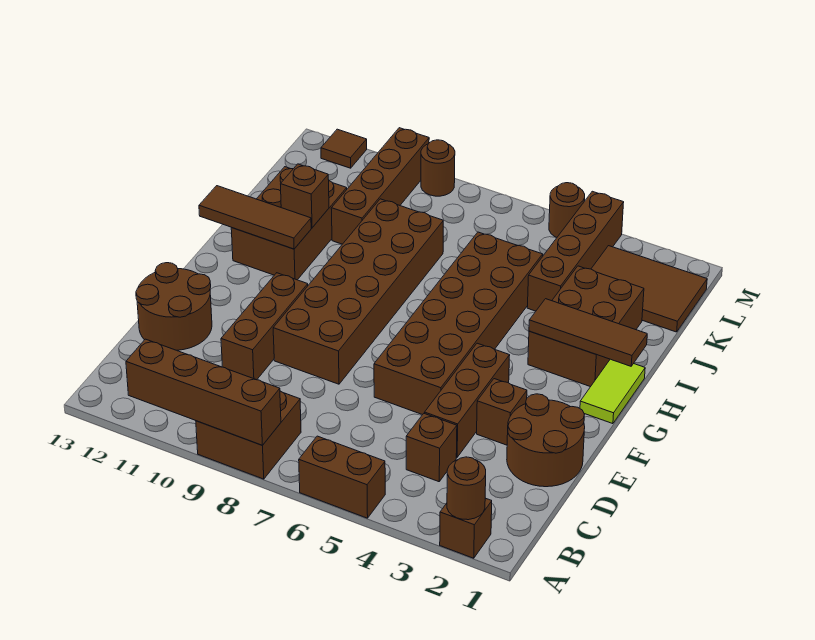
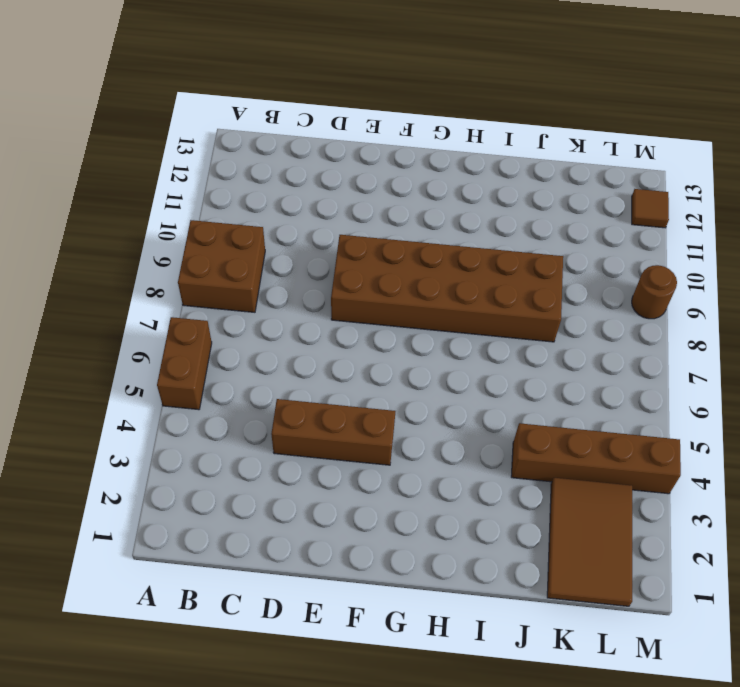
none -> brown 1x1 brick [440,498,492,558]
none -> brown 1x1 brick [406,413,457,482]
none -> brown 2x2 round brick [507,394,585,487]

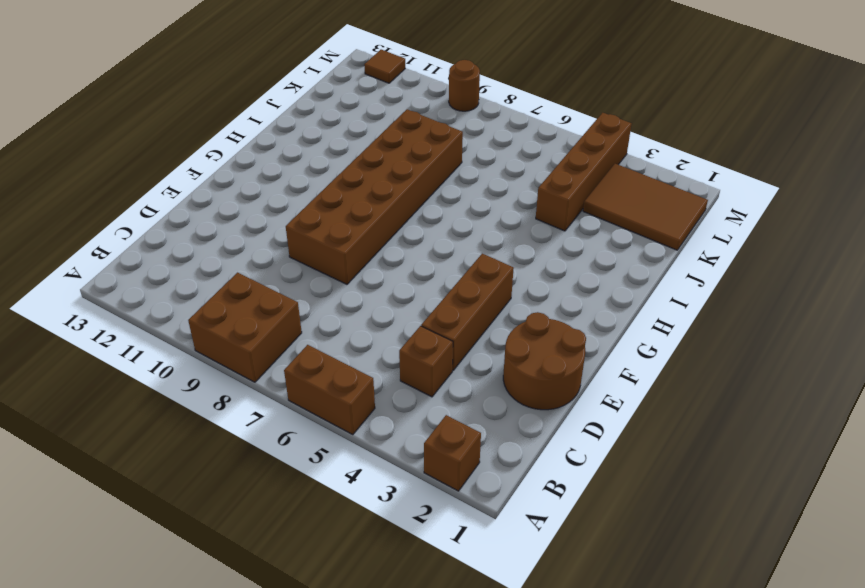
none -> brown 1x3 brick [221,273,308,380]
none -> brown 2x2 round brick [136,263,212,350]
none -> brown 1x1 brick [477,379,527,445]

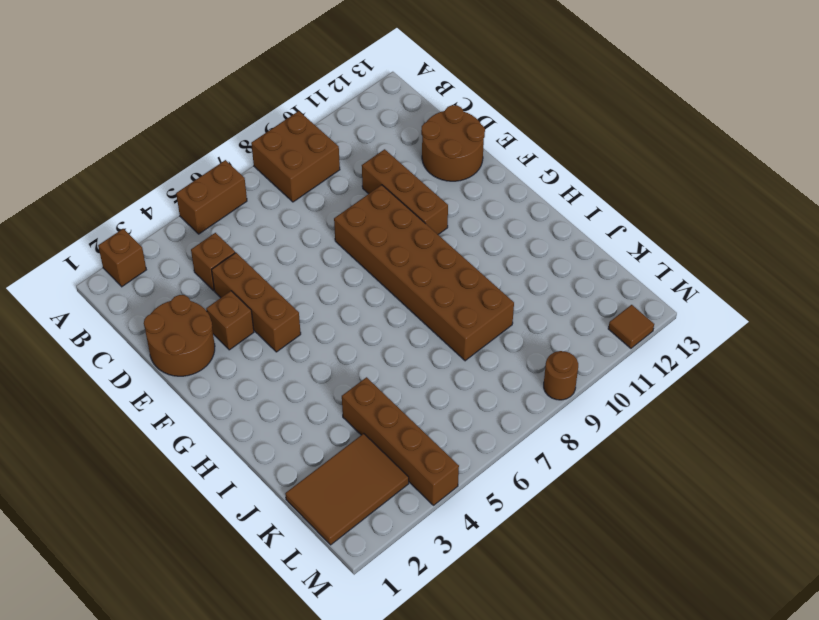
none -> brown 2x6 brick [374,232,543,415]
none -> lime 1x2 tile [580,359,645,424]
none -> brown 2x3 brick [528,266,644,387]

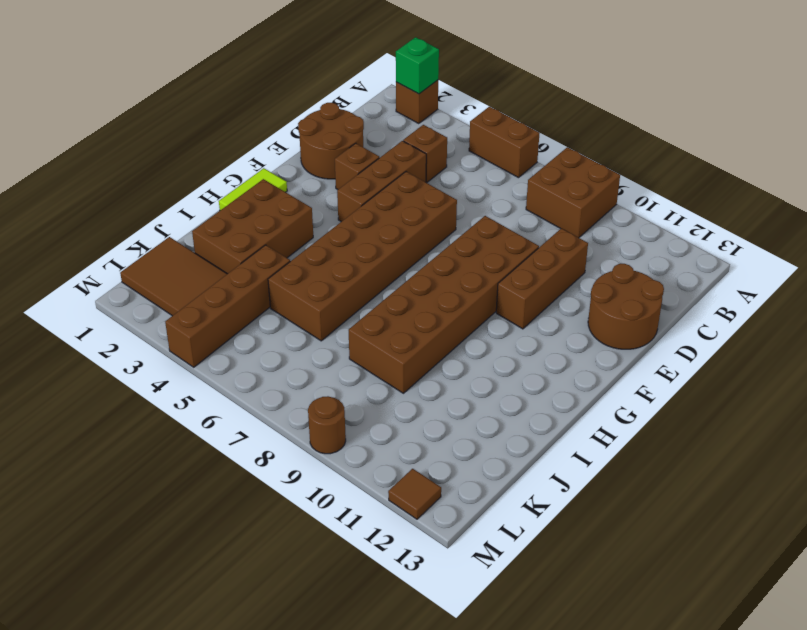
green 1x1 brick [396,37,439,94] -> brown 1x1 round brick [447,457,486,520]
none -> brown 2x3 brick [231,167,347,280]
none -> brown 1x4 brick [331,128,429,244]
none -> brown 1x1 round brick [549,183,585,237]

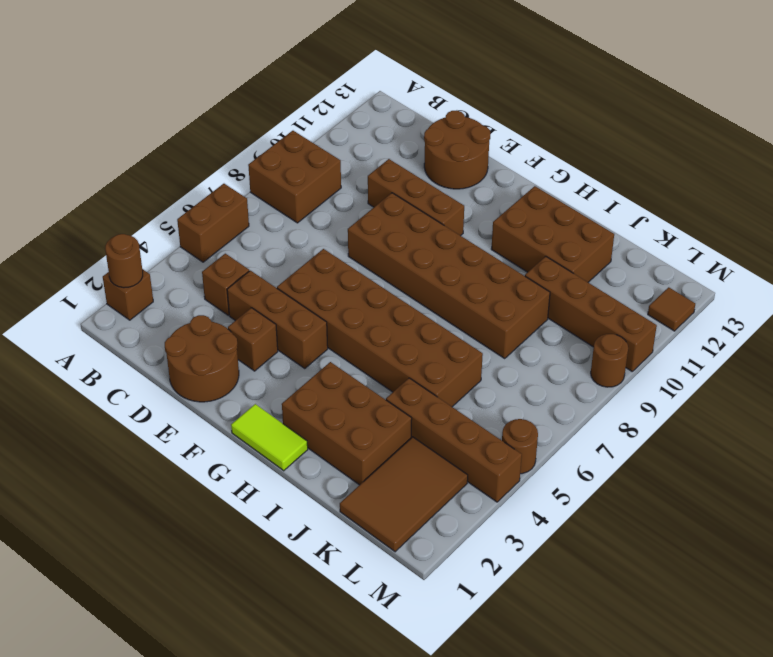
none -> brown 1x4 brick [126,339,281,445]
none -> brown 1x3 tile [529,299,647,366]
none -> brown 1x3 tile [199,186,311,249]

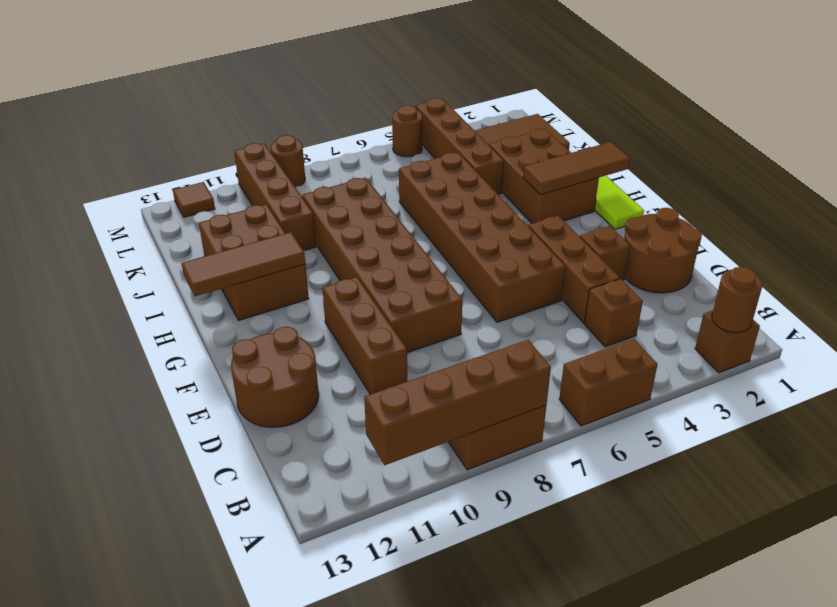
none -> brown 1x1 brick [281,164,329,228]

